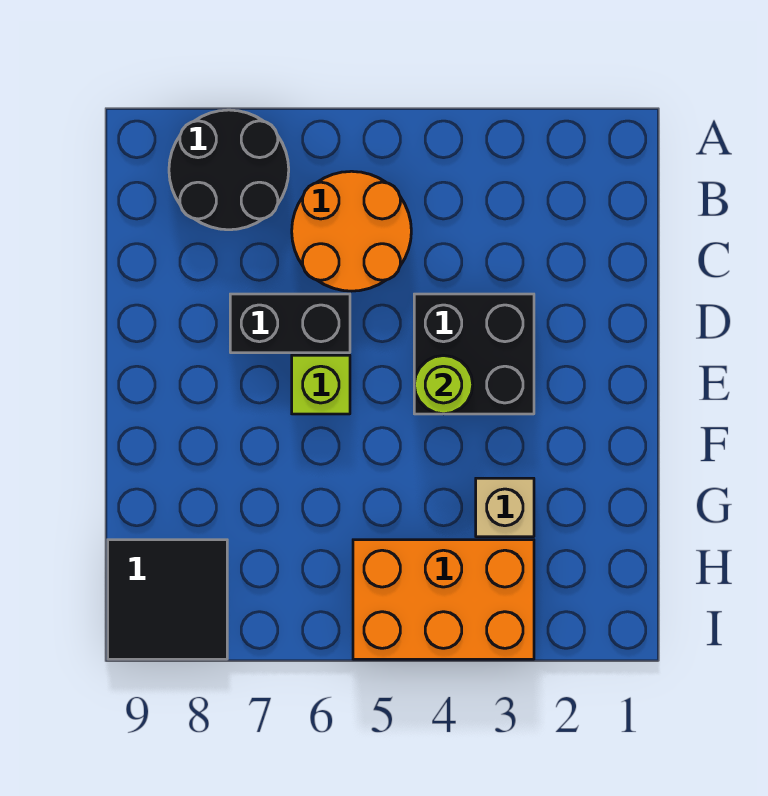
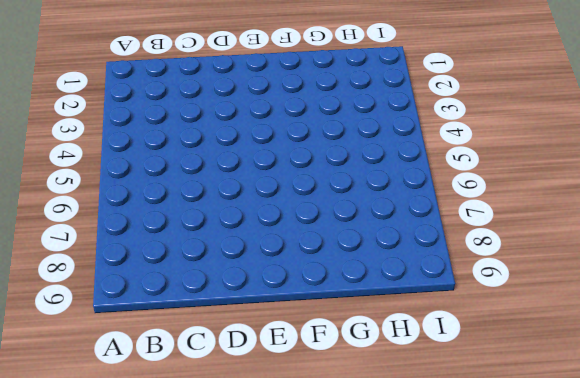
none -> black 2x2 round brick [169,110,289,230]
none -> orange 2x2 round brick [292,171,411,291]

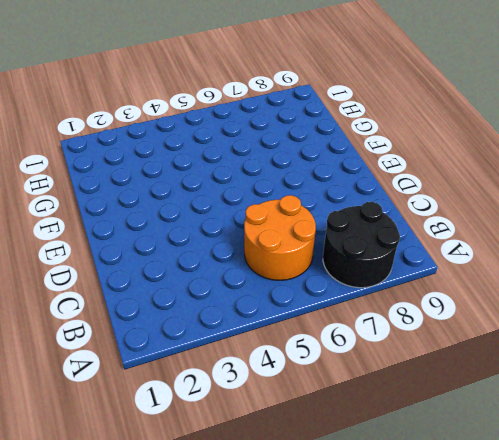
none -> black 2x2 brick [414,294,534,414]
none -> black 1x2 brick [230,294,350,353]

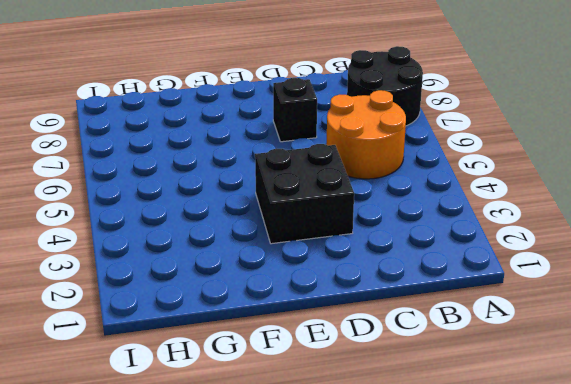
black 1x1 brick [273,78,317,142] -> black 1x2 brick [230,294,350,353]
none -> lime 1x1 brick [292,355,350,414]
none -> tan 1x1 brick [476,478,534,537]

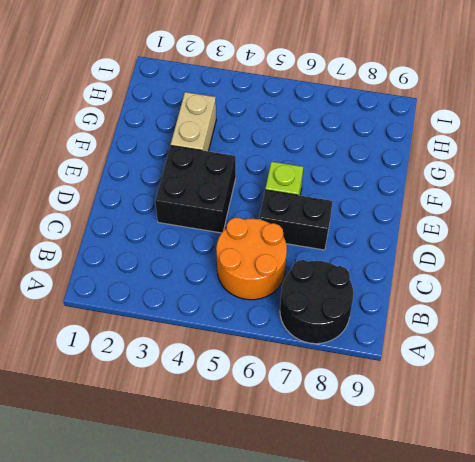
tan 1x2 brick [171,92,216,151] -> tan 1x1 brick [476,478,534,537]
none -> orange 2x3 brick [353,540,534,659]
none -> black 2x2 tile [108,540,227,659]

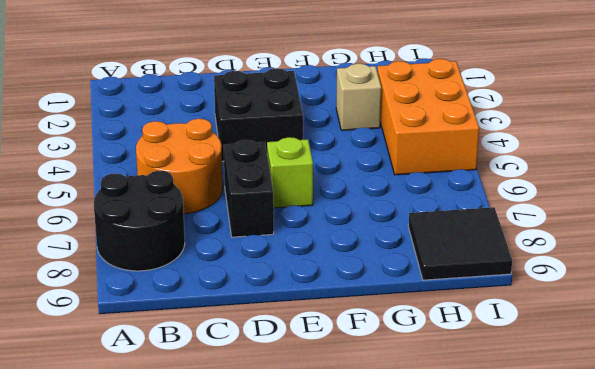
none -> lime 1x1 round brick [414,356,473,414]

